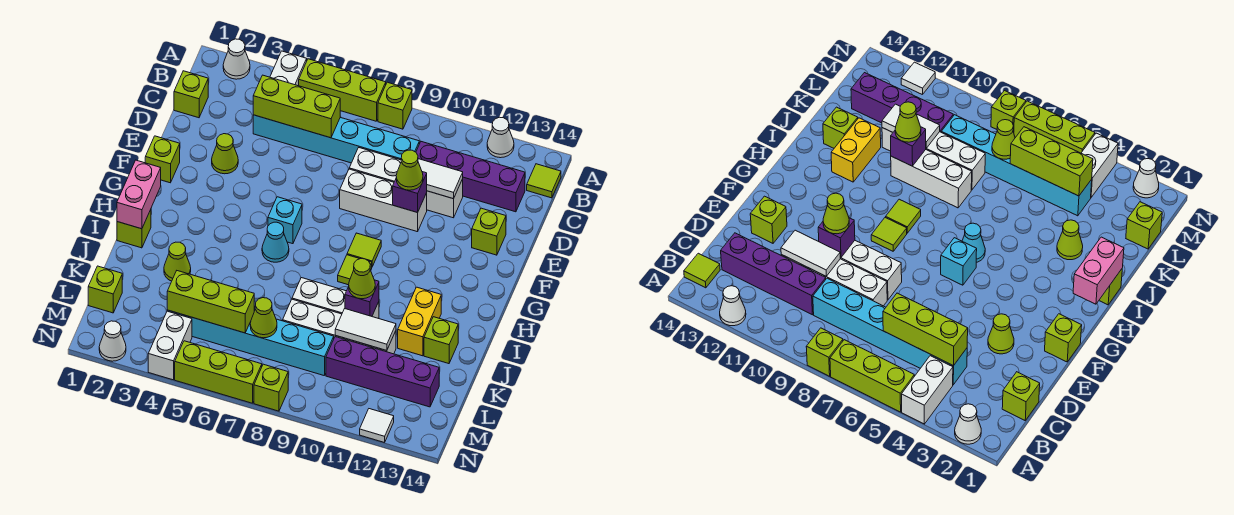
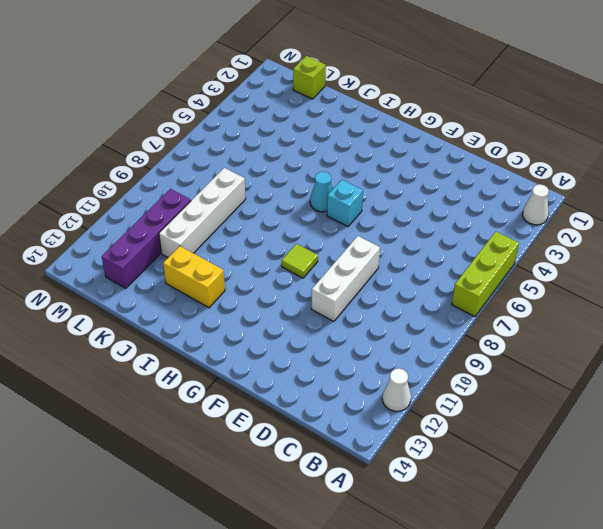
none -> white 1x2 brick [270,51,307,86]
none -> lime 1x1 brick [378,82,412,129]
none -> lime 1x1 tile [527,164,561,198]
none -> lime 1x1 brick [174,71,208,118]

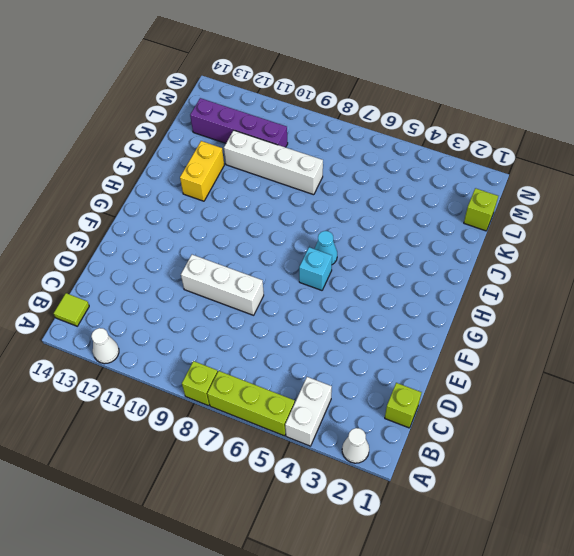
none -> cyan 1x6 brick [253,115,419,163]
none -> purple 1x4 brick [416,142,525,212]
none -> white 1x4 brick [349,148,463,218]
none -> lime 1x1 cone [212,134,238,174]

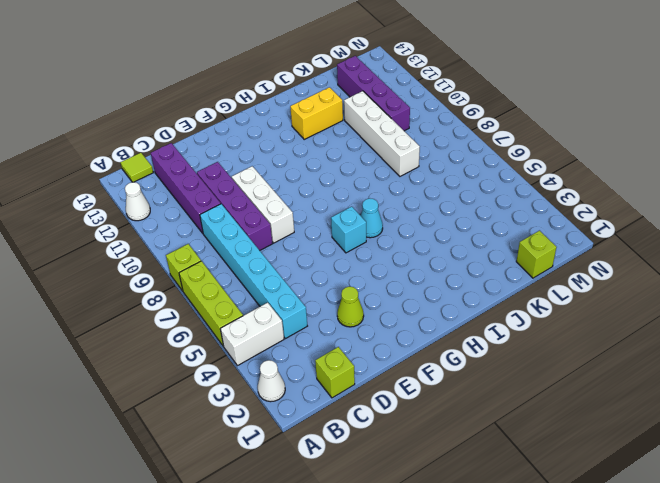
purple 1x4 brick [197,162,273,250] -> white 1x4 brick [349,148,463,218]
none -> lime 1x1 brick [472,208,506,255]
none -> lime 1x1 brick [145,136,180,183]
none -> lime 1x1 tile [347,233,381,266]
none -> lime 1x1 tile [338,255,372,285]

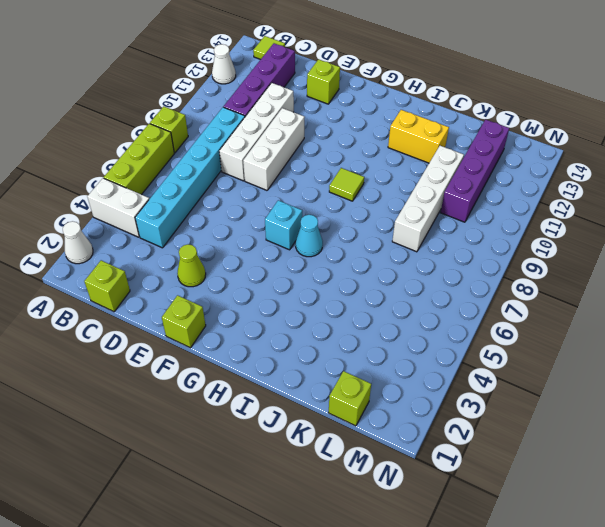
none -> lime 1x1 tile [347,233,381,266]
none -> lime 1x1 brick [117,210,151,248]
none -> lime 1x1 cone [164,242,191,281]
none -> white 1x3 brick [292,278,379,319]

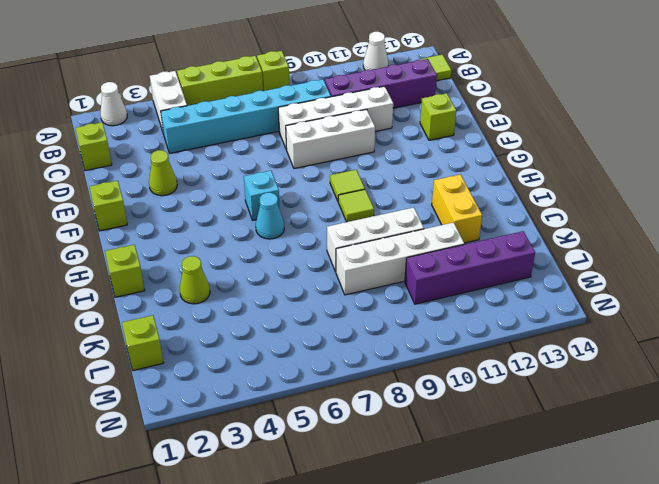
none -> lime 1x1 brick [424,317,458,364]
none -> cyan 1x6 brick [167,310,334,376]
none -> white 1x2 brick [148,311,192,380]
none -> white 1x1 cone [99,321,126,361]

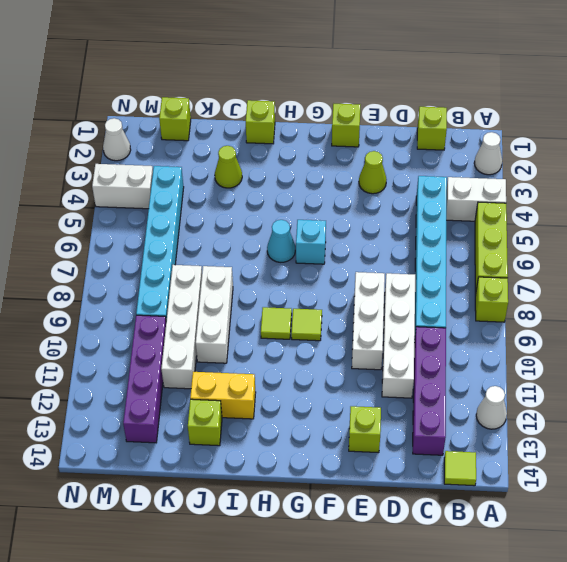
none -> lime 1x3 brick [175,341,262,403]
none -> lime 1x1 brick [254,364,288,411]
none -> white 1x1 tile [360,409,394,443]
none -> lime 1x3 brick [253,75,340,138]

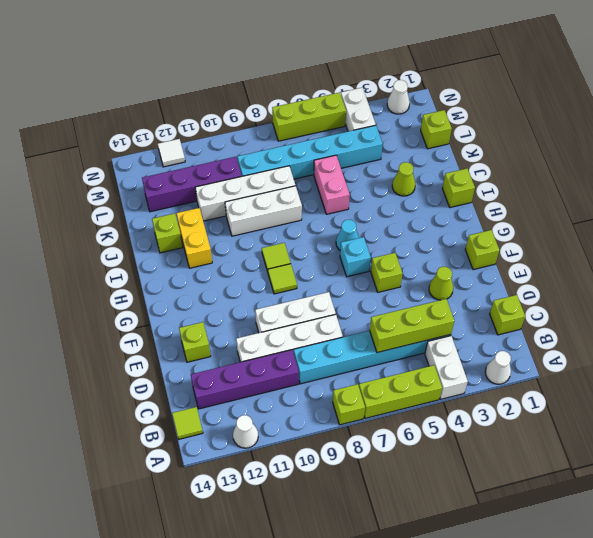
lime 1x1 brick [371,253,403,292] -> lime 1x1 brick moved to [254,364,288,411]
pink 1x2 brick [314,155,350,214] -> pink 1x2 brick moved to [117,160,161,229]
none -> white 1x2 tile [418,159,463,199]
none -> purple 1x1 brick [393,172,427,213]
none -> purple 1x1 brick [345,280,379,316]
none -> white 1x2 tile [335,309,396,351]

